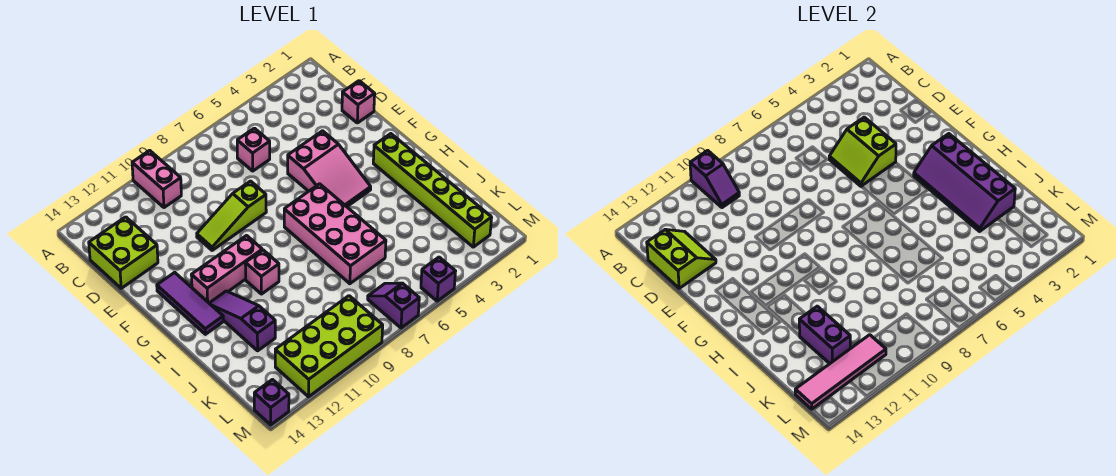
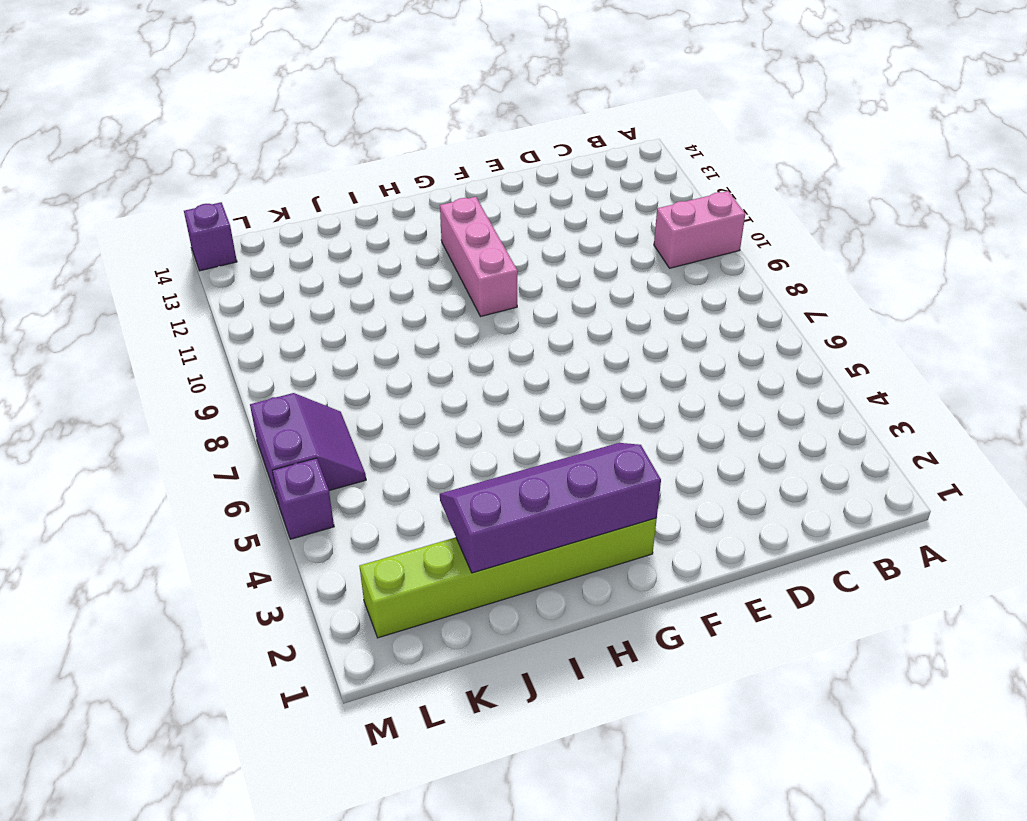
purple 2x2 slope [250,393,366,502] -> purple 1x2 slope [368,283,419,328]
none -> pink 1x1 brick [237,128,270,171]
none -> lime 2x2 brick [89,217,158,288]
none -> pink 1x1 brick [342,81,375,123]

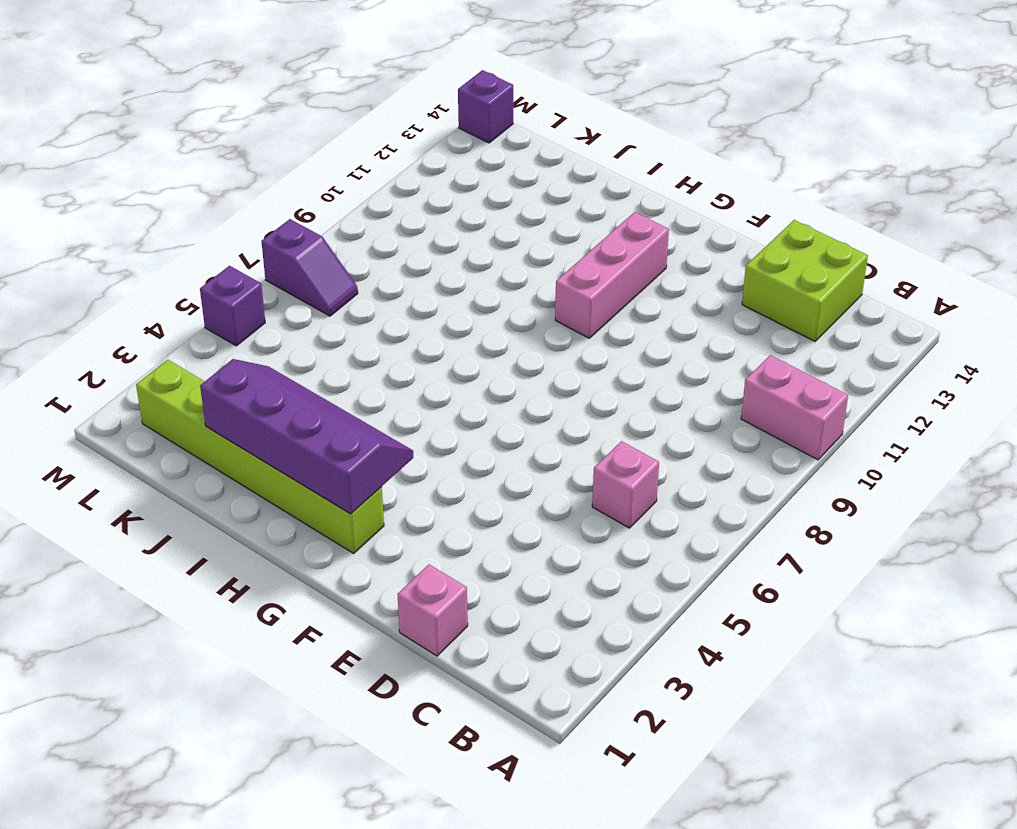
none -> pink 2x3 slope [288,131,371,207]
none -> lime 1x3 slope [197,181,266,250]
none -> purple 1x3 tile [157,272,223,334]

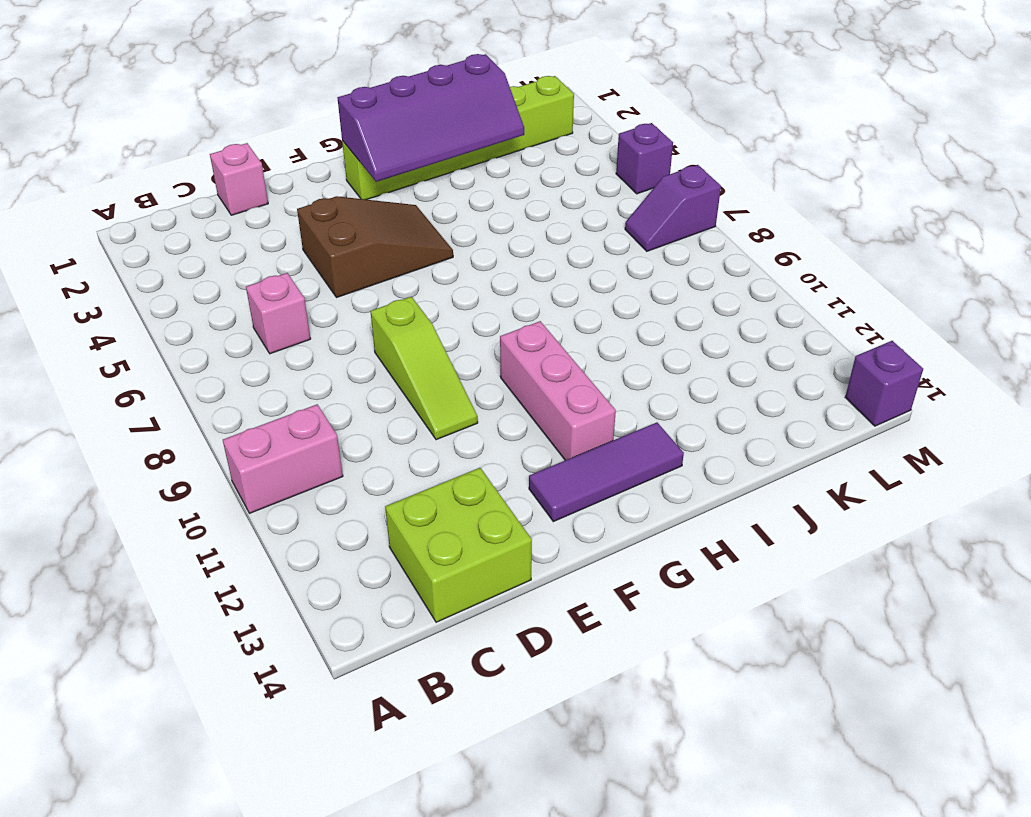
brown 2x3 slope [297,196,453,298] -> pink 2x3 slope [288,131,371,207]
none -> pink 2x4 brick [284,184,386,284]
none -> pink 1x1 brick [245,250,279,294]
none -> purple 1x3 slope [209,291,275,351]

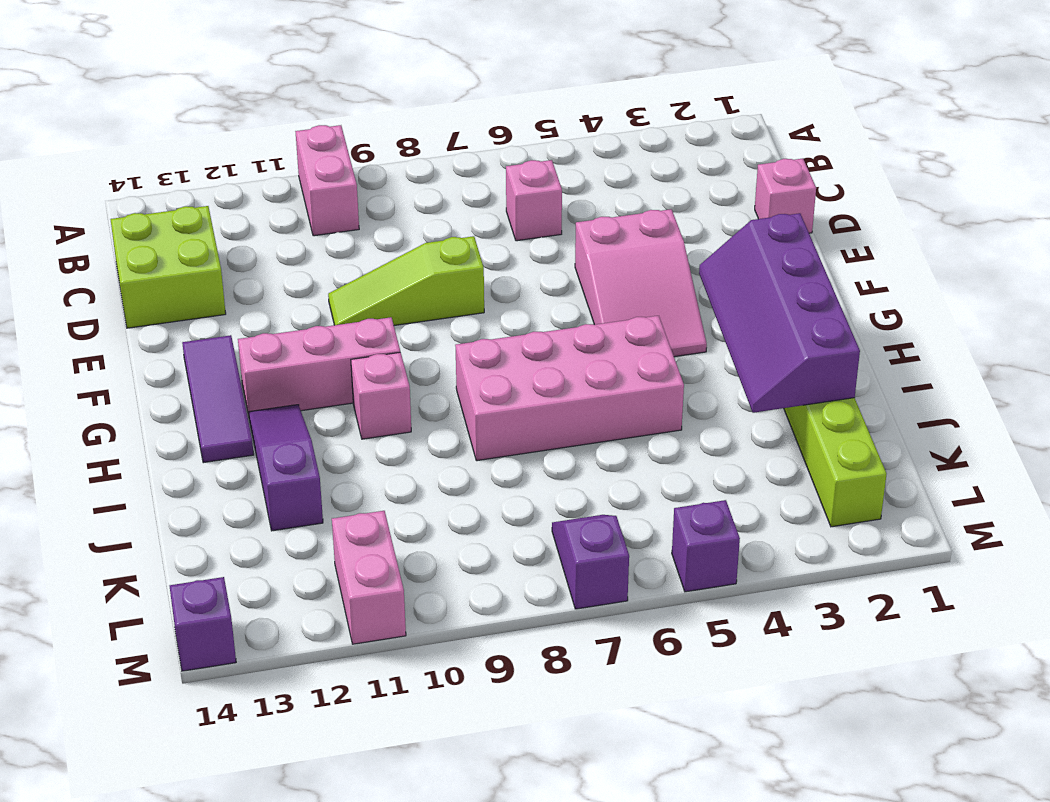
pink 2x4 brick [455,316,684,461] -> pink 2x4 brick turned to [284,184,386,284]
pink 1x2 brick [332,511,406,644] -> lime 2x4 brick [275,296,383,397]
none -> purple 1x2 slope [690,150,739,208]
none -> lime 2x2 slope [647,229,716,288]
none -> lime 2x2 slope [829,117,896,186]

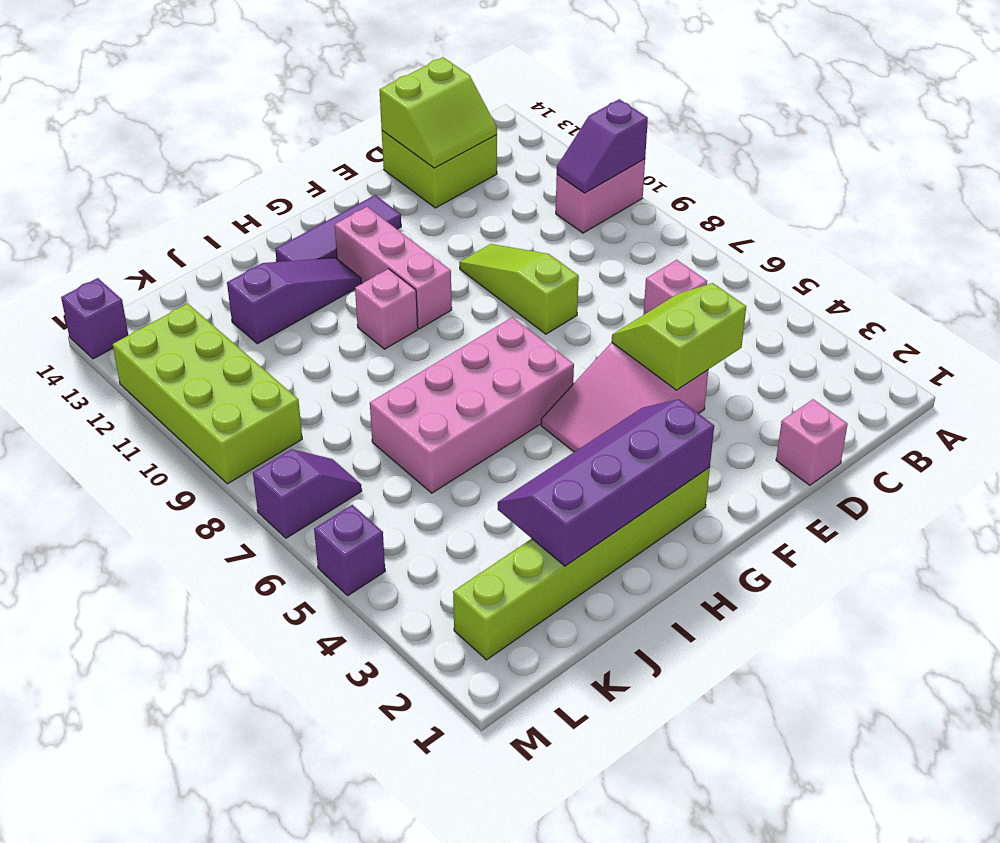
none -> purple 1x2 brick [799,306,850,364]
none -> pink 1x4 tile [795,335,886,409]

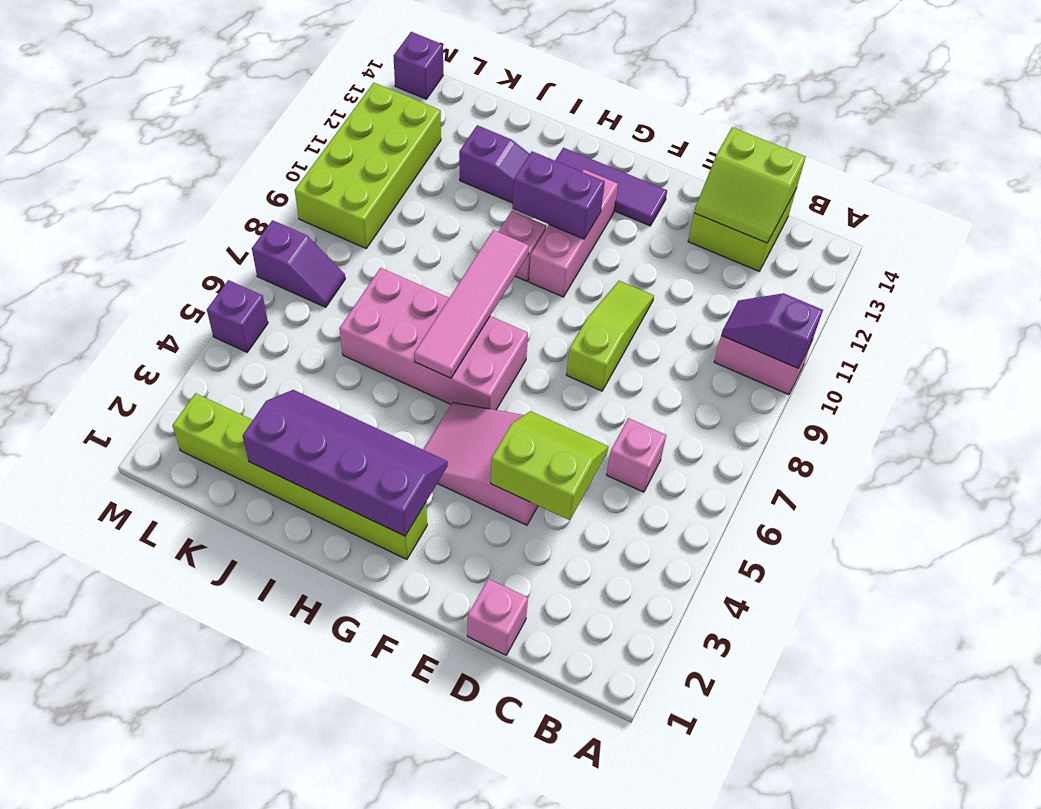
purple 1x2 brick [513,151,605,239] -> purple 1x2 brick moved to [799,306,850,364]
pink 1x4 tile [414,230,529,378] -> pink 1x4 tile moved to [795,335,886,409]

